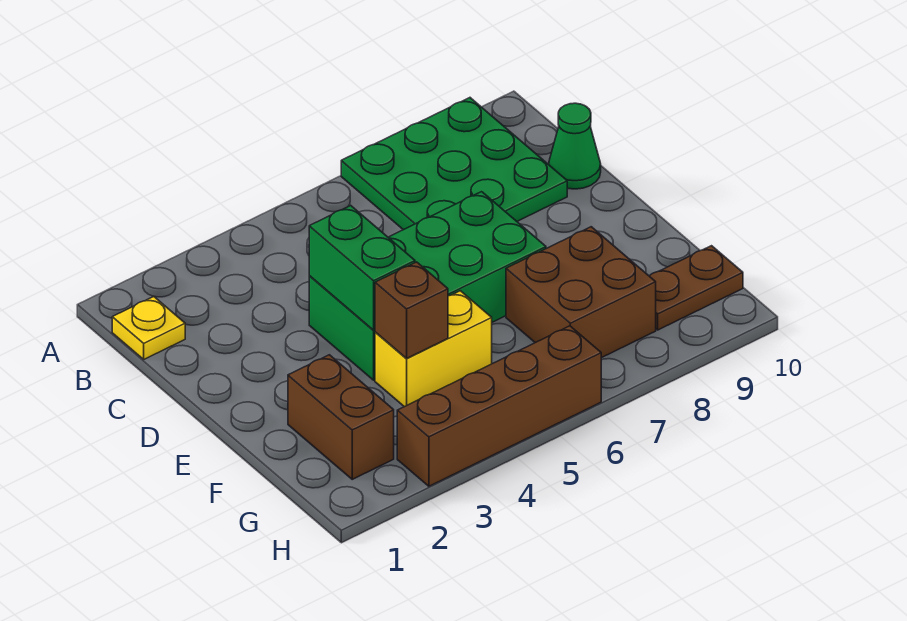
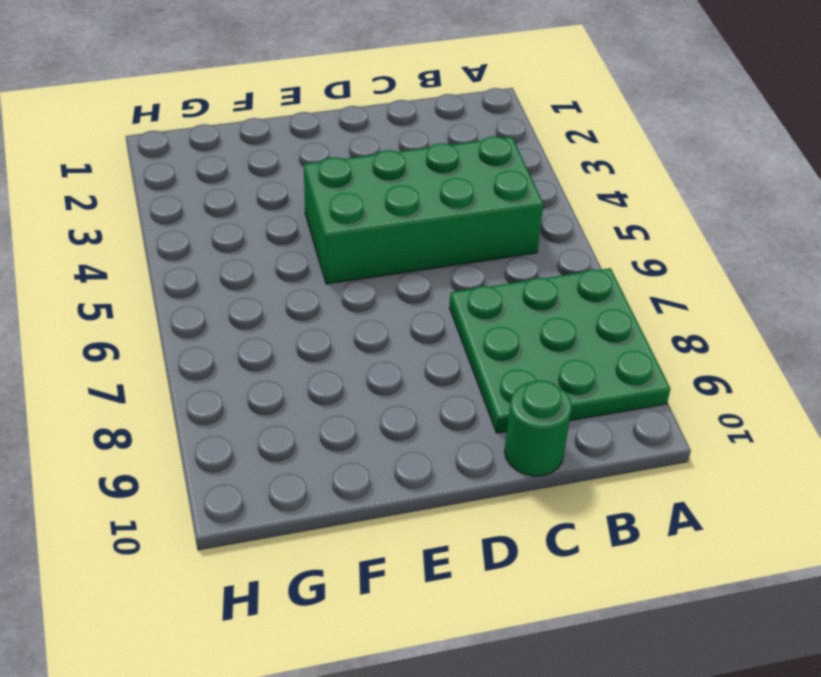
green 2x4 brick [304,136,544,284] -> green 2x4 brick turned to [309,192,546,380]
green 1x1 round brick [504,380,572,476] -> green 1x1 cone [549,103,601,189]
none -> yellow 1x1 plate [112,296,185,359]
none -> brown 1x2 brick [288,355,394,479]

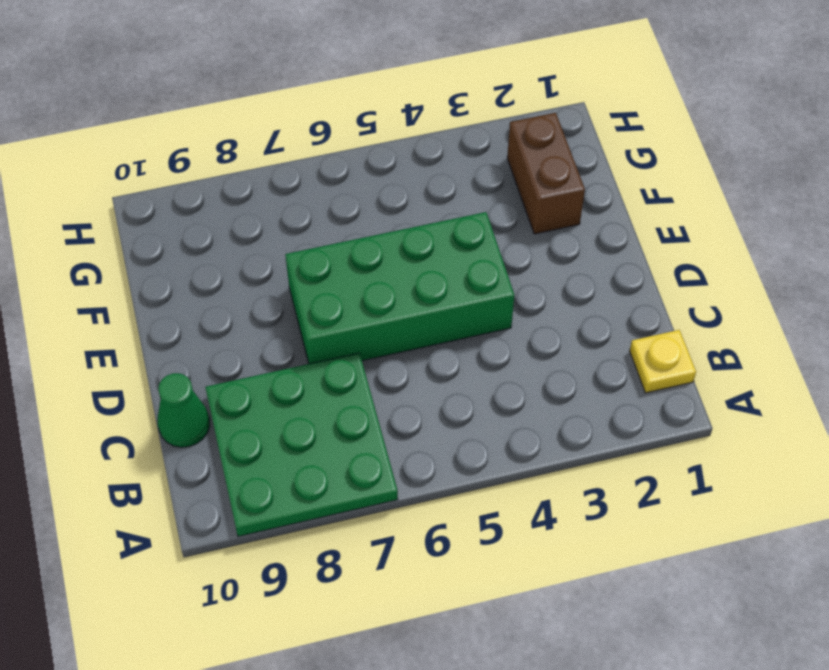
none -> yellow 1x2 brick [375,291,492,407]
none -> brown 2x2 brick [506,227,656,358]

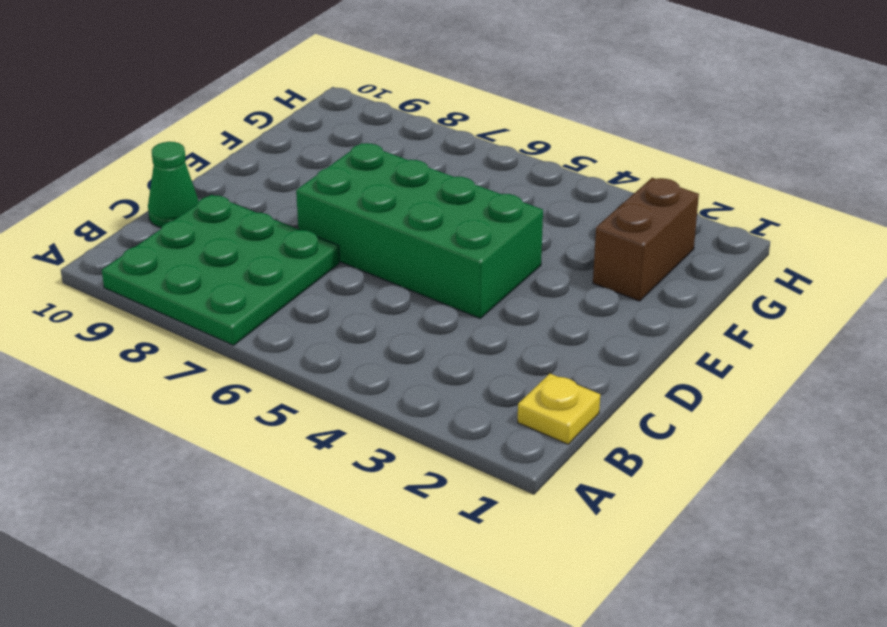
none -> yellow 1x2 brick [375,291,492,407]
none -> brown 2x2 brick [506,227,656,358]

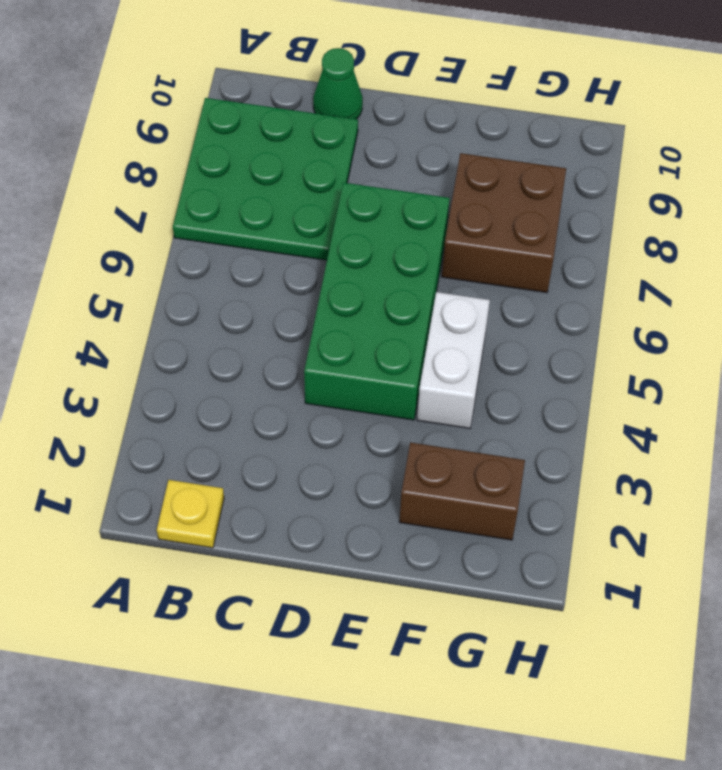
white 1x2 brick [417,292,490,429] -> yellow 1x2 brick [375,291,492,407]
none -> brown 1x2 plate [650,246,743,330]
none -> brown 1x4 brick [397,326,601,486]

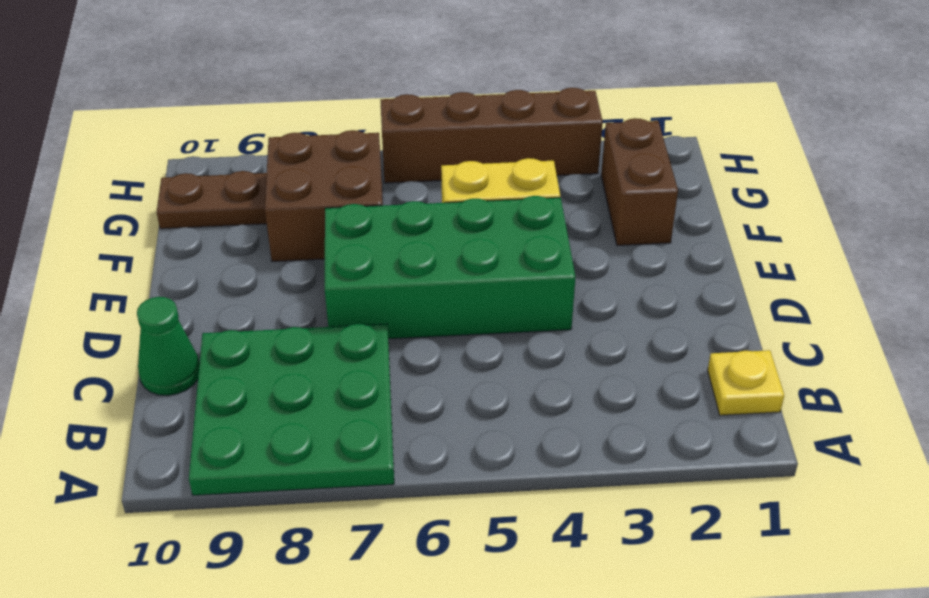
none -> green 1x2 brick [309,206,415,330]
none -> brown 1x1 brick [375,262,448,358]

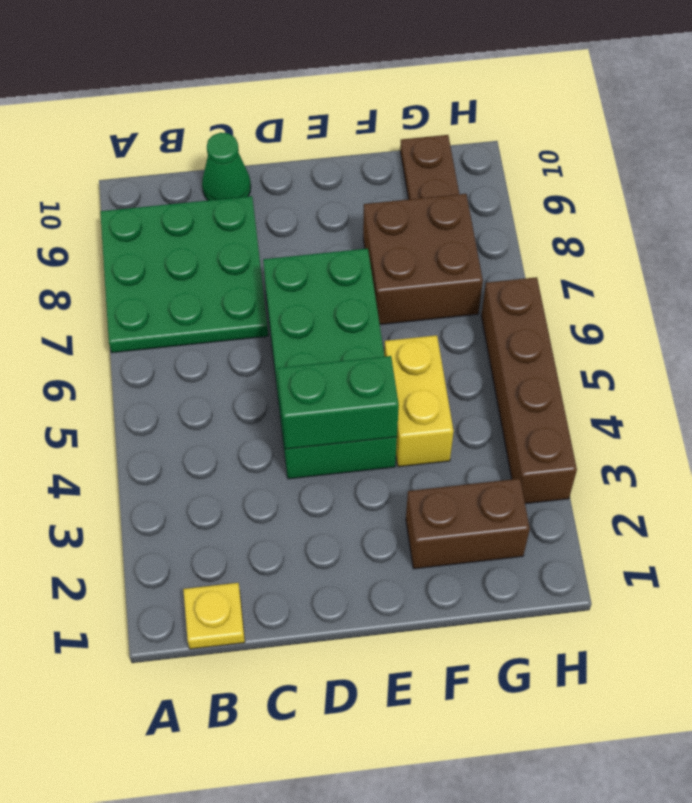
none -> brown 1x1 brick [375,262,448,358]

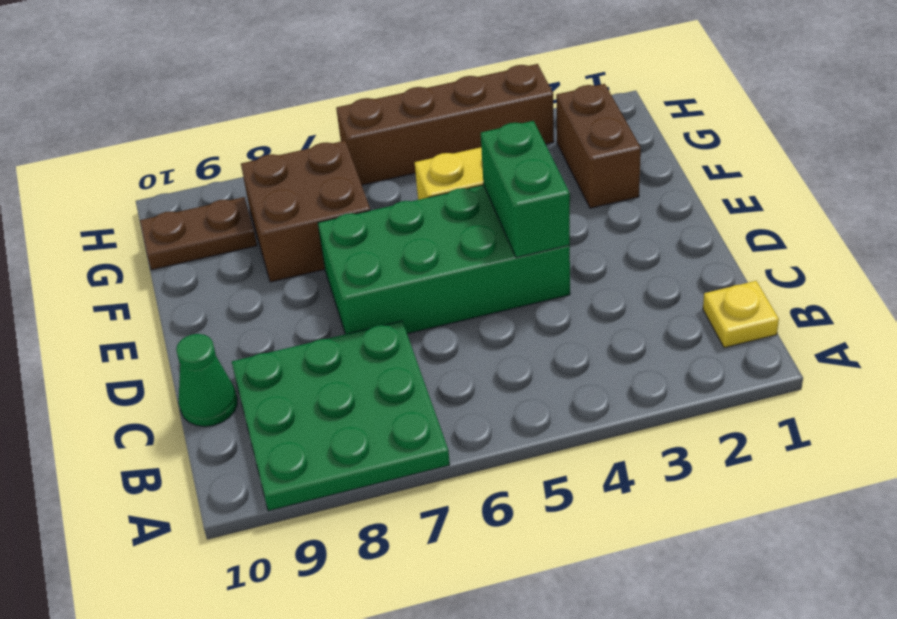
none -> brown 1x1 brick [375,262,448,358]

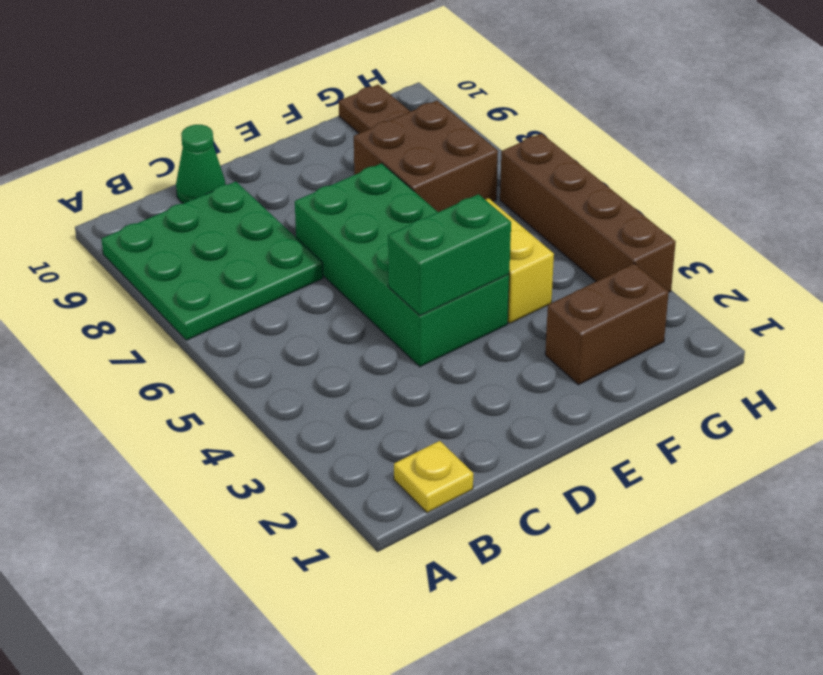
none -> brown 1x1 brick [375,262,448,358]

